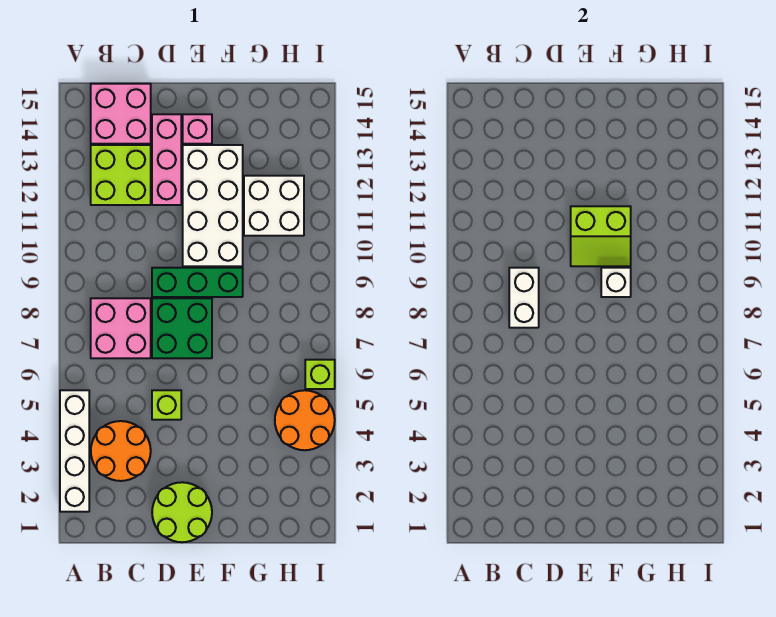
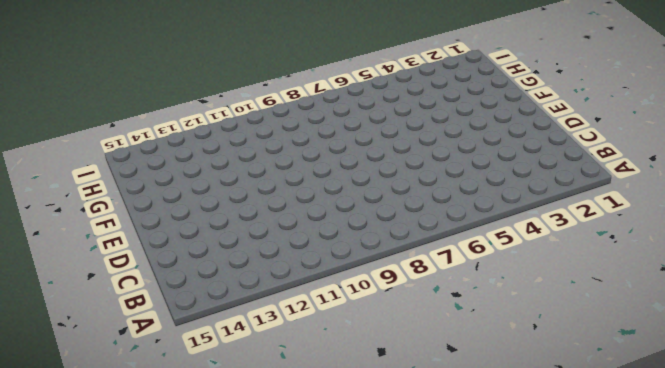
none -> white 1x4 brick [60,390,89,512]
none -> orange 2x2 round brick [91,421,151,481]
none -> pink 2x2 brick [91,298,151,358]

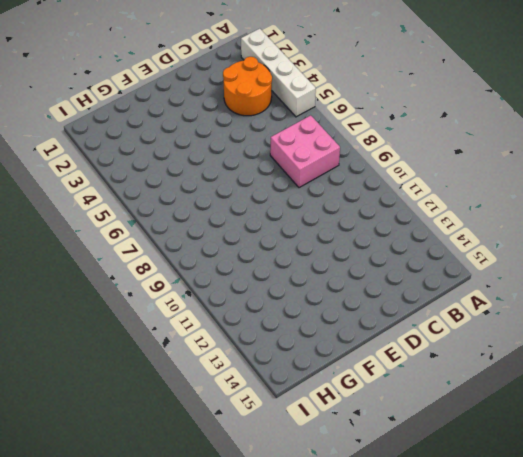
none -> lime 2x2 brick [91,145,151,205]
none -> pink 2x2 brick [91,84,151,144]
none -> lime 2x2 round brick [152,482,212,542]

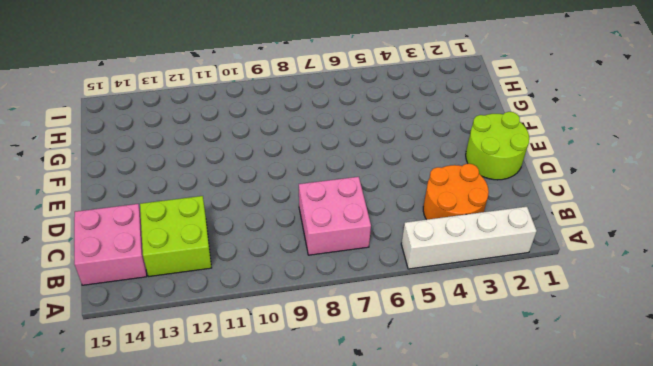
none -> lime 1x1 brick [152,390,181,420]
none -> green 2x2 brick [152,298,212,358]
none -> green 1x3 brick [152,268,243,297]

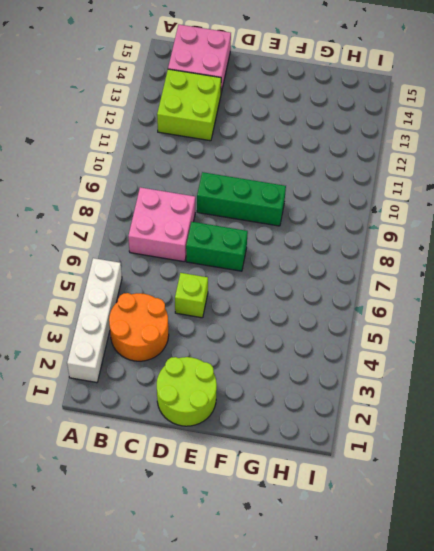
green 1x2 brick [186,222,248,271] -> green 2x2 brick [152,298,212,358]
none -> pink 1x3 brick [152,114,181,205]
none -> white 2x4 brick [183,145,243,266]
none -> pink 1x1 brick [183,114,212,144]

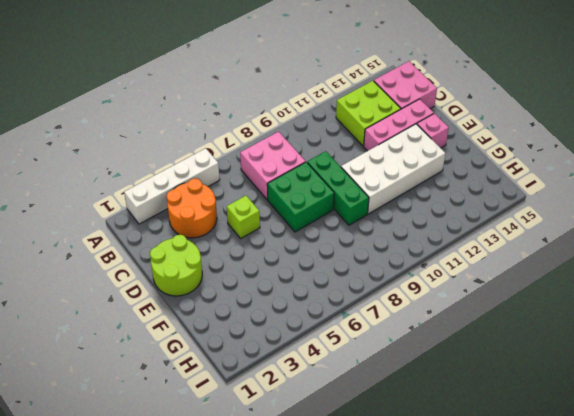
none -> white 2x2 brick [244,176,304,236]
none -> orange 2x2 round brick [275,390,335,450]
none -> lime 1x1 brick [305,360,335,389]

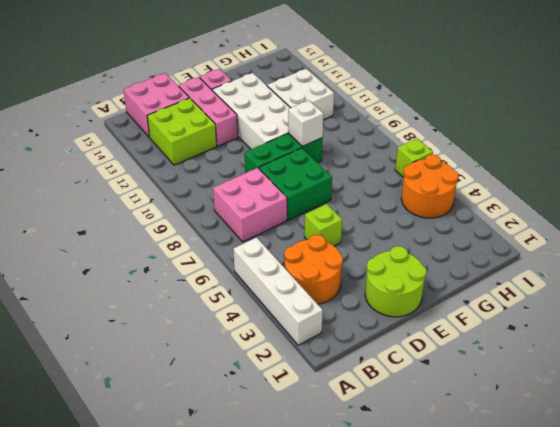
none -> white 1x2 brick [509,268,539,328]
none -> lime 2x2 slope [571,206,631,266]

